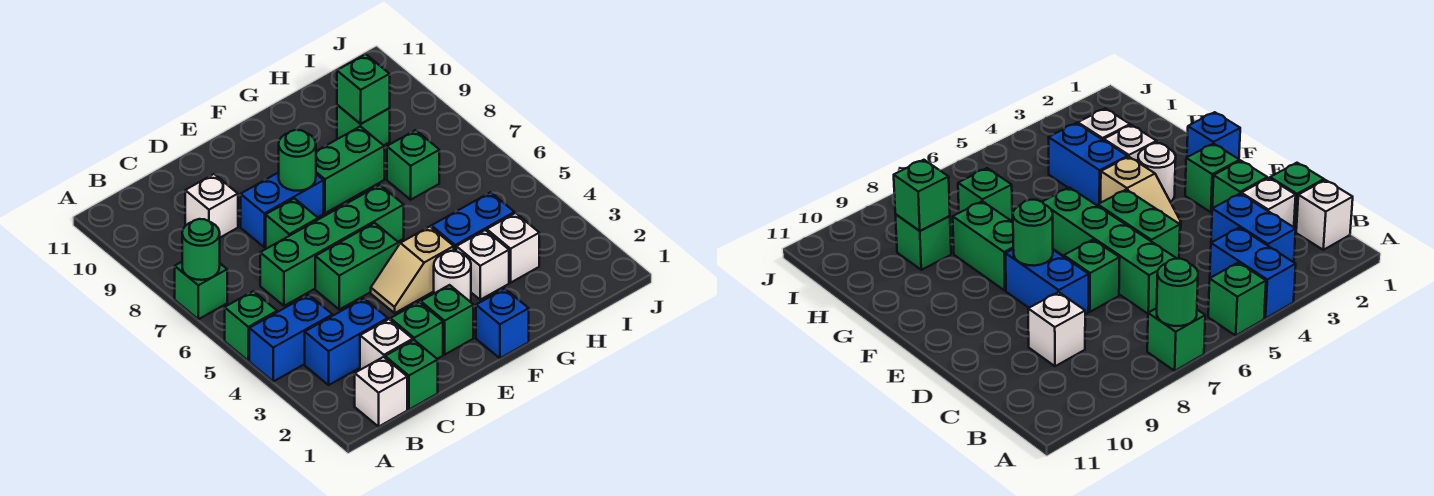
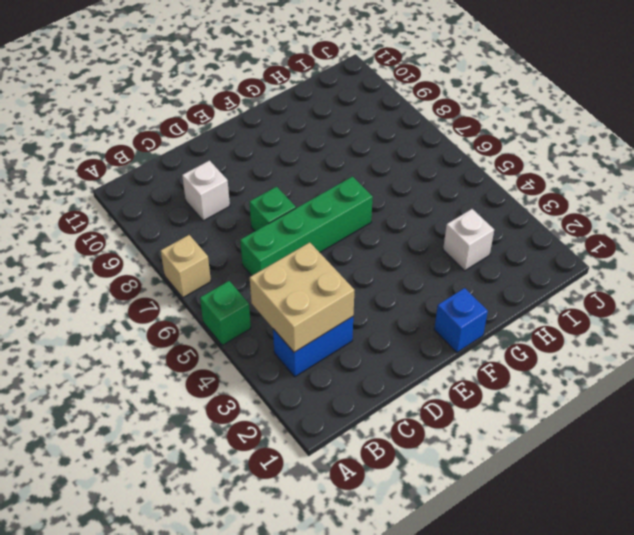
tan 1x1 brick [161,235,211,297] -> green 1x1 brick [175,262,227,319]
tan 2x2 brick [250,242,354,352] -> none
none -> blue 1x2 brick [249,295,332,381]
none -> white 1x1 brick [355,357,407,427]
none -> green 1x1 brick [385,340,438,409]

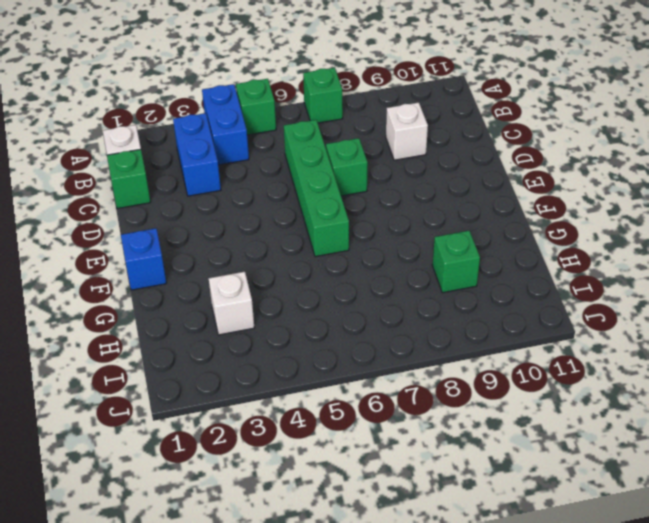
none -> white 1x1 brick [360,319,413,370]
none -> green 1x1 brick [390,302,443,359]
none -> green 1x2 brick [315,223,398,309]

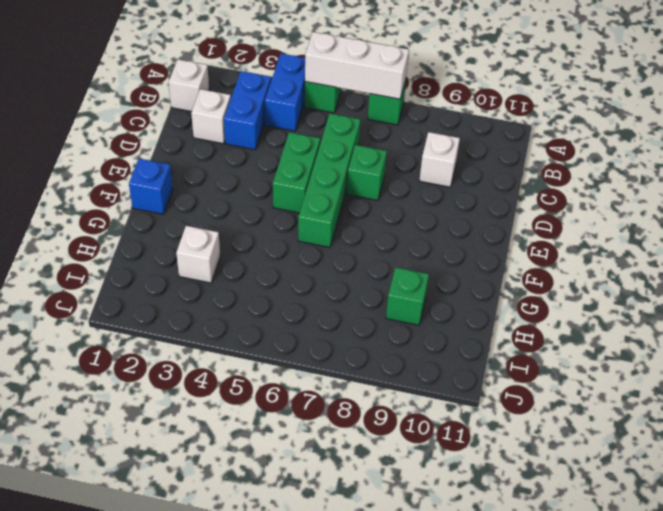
white 1x3 brick [305,32,409,99] -> green 1x1 round brick [182,219,220,280]
none -> green 1x1 brick [385,340,438,409]
none -> green 1x1 brick [390,302,443,359]
none -> blue 1x2 brick [241,172,324,247]

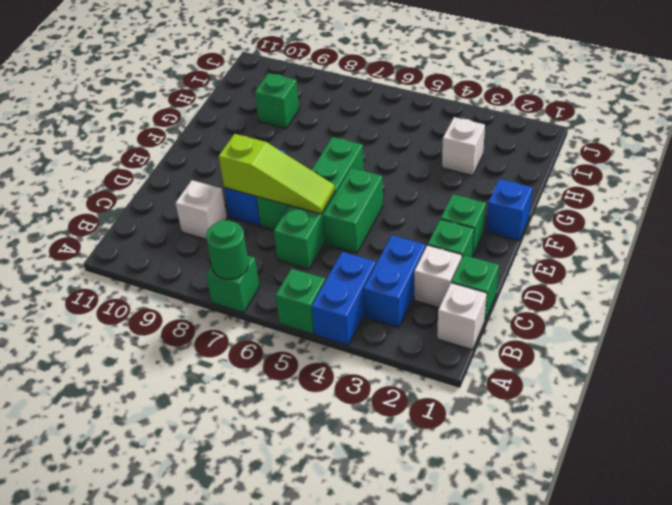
lime 1x3 slope [219,134,335,214] -> none
none -> tan 1x2 slope [371,227,454,313]
none -> white 1x1 round brick [434,251,471,302]
none -> green 1x2 brick [316,126,384,213]

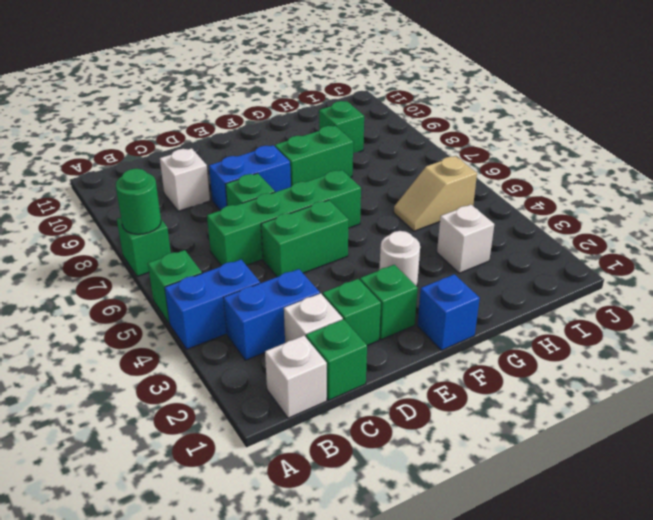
tan 1x2 slope [394,156,477,231] -> tan 1x2 slope moved to [371,227,454,313]
none -> white 1x1 brick [456,230,509,300]
none -> blue 1x2 brick [431,192,514,251]
none -> green 1x1 brick [387,130,439,200]

